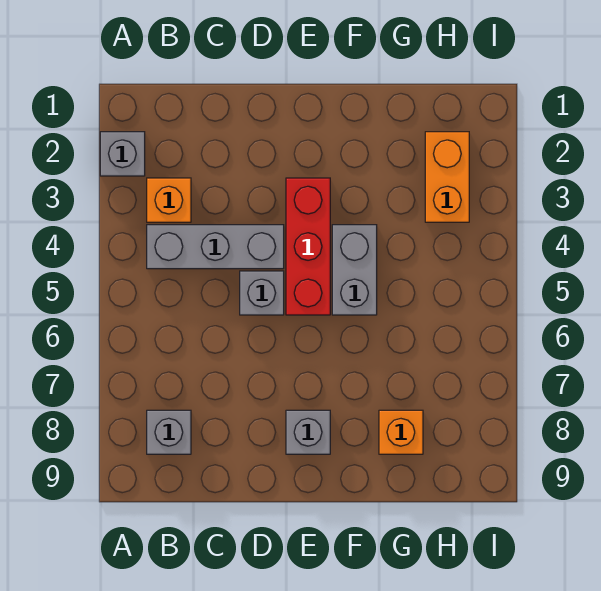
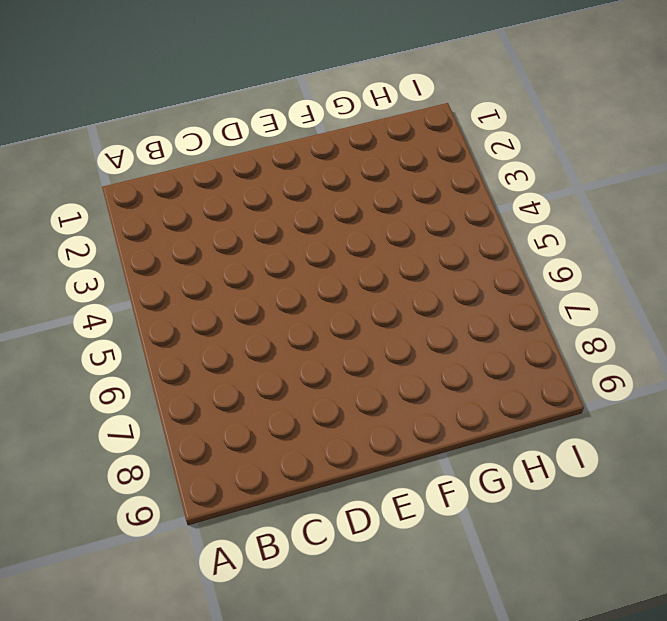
none -> grey 1x1 brick [100,132,145,176]
none -> orange 1x1 brick [147,178,191,222]

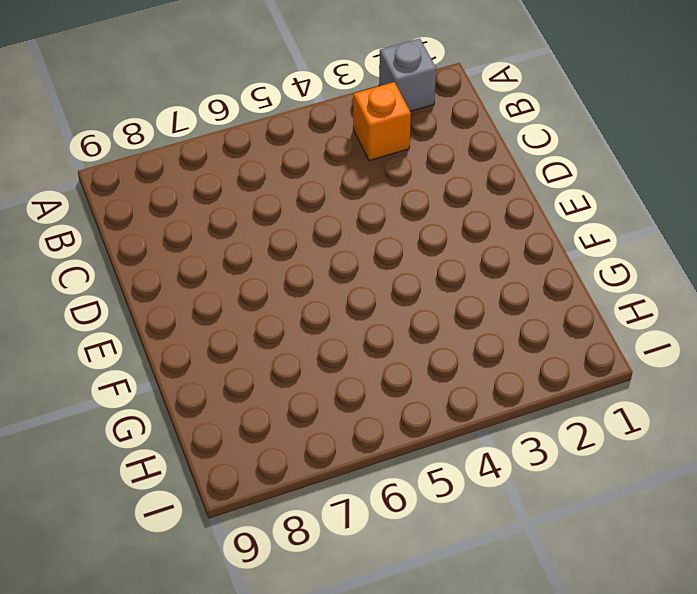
none -> grey 1x3 brick [147,225,284,269]
none -> grey 1x1 brick [147,410,191,454]

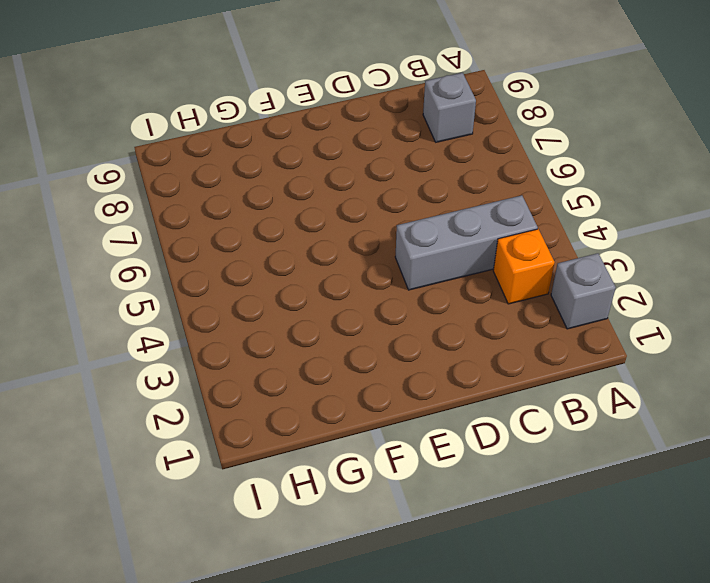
none -> grey 1x1 brick [240,271,284,315]
none -> red 1x3 brick [286,178,330,315]

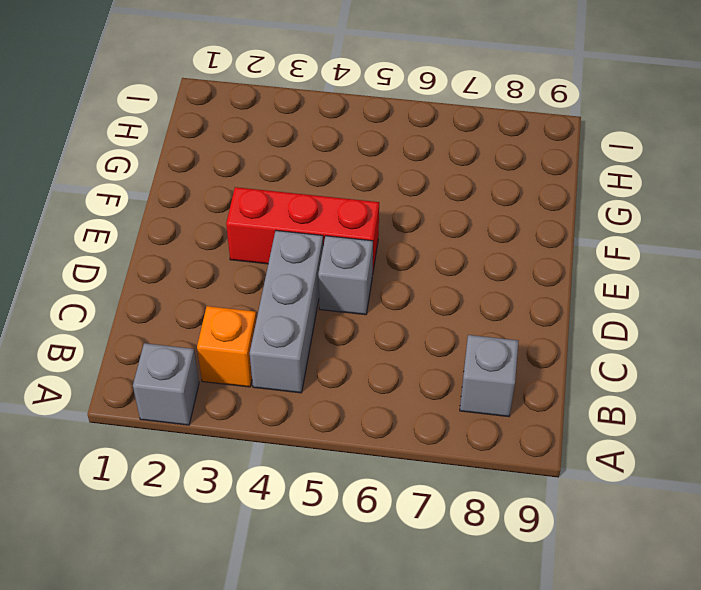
none -> grey 1x1 brick [286,410,330,454]
none -> grey 1x2 brick [332,225,377,315]

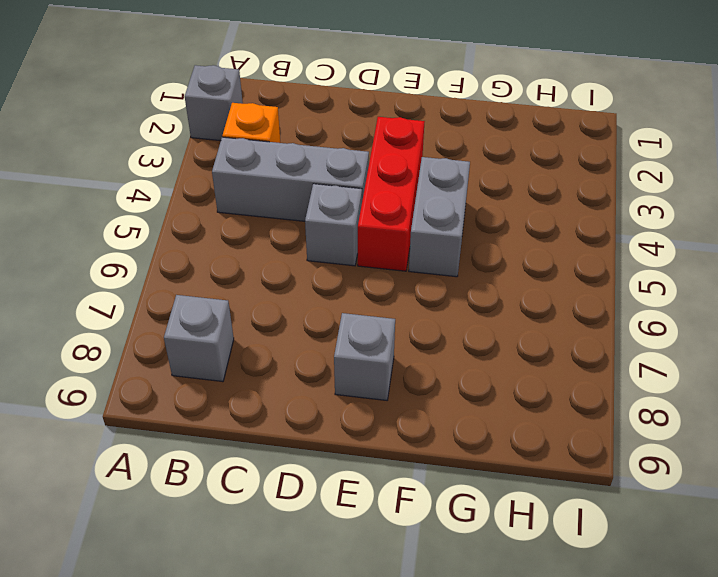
none -> orange 1x1 brick [379,410,423,454]
none -> orange 1x2 brick [425,132,469,222]

